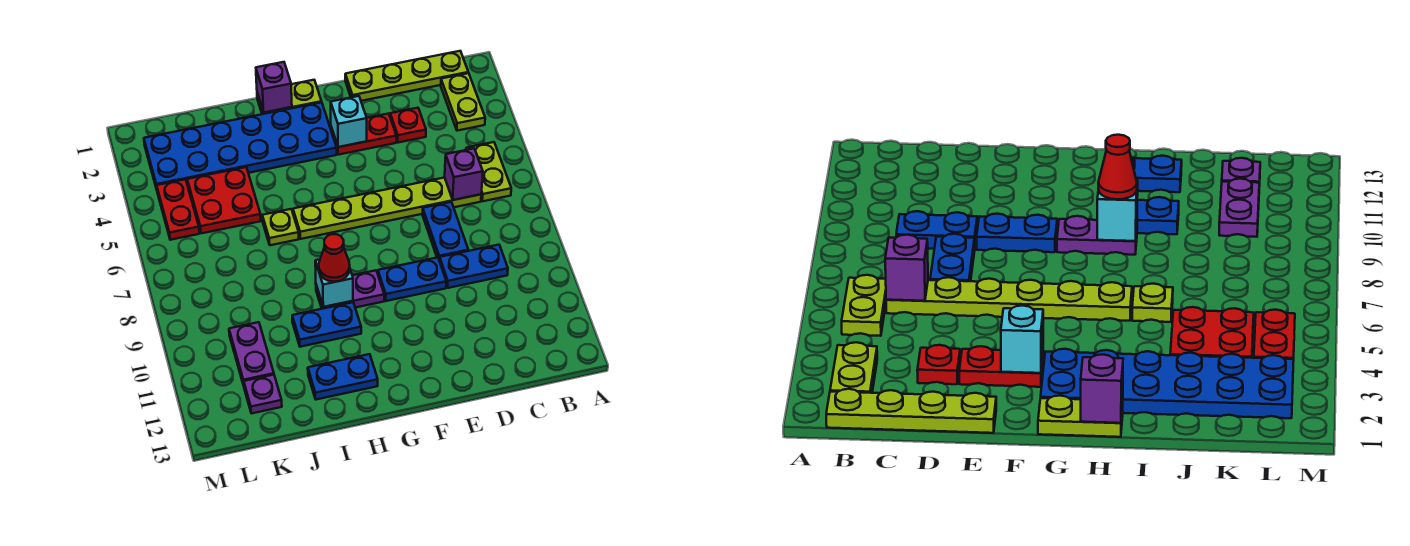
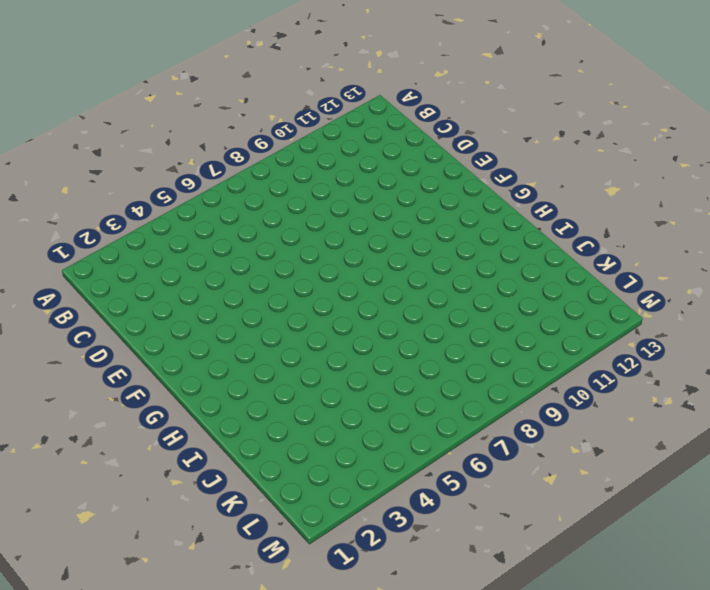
none -> lime 1x4 plate [345,51,468,101]
none -> lime 1x2 plate [441,73,485,131]
none -> lime 1x2 plate [466,142,511,201]

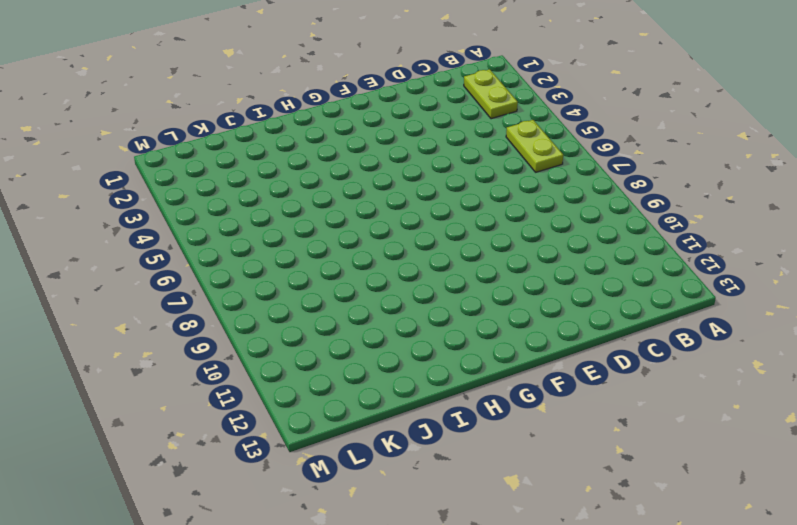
none -> lime 1x4 plate [345,51,468,101]
none -> lime 1x6 plate [293,177,481,239]
none -> blue 1x2 plate [439,245,508,288]

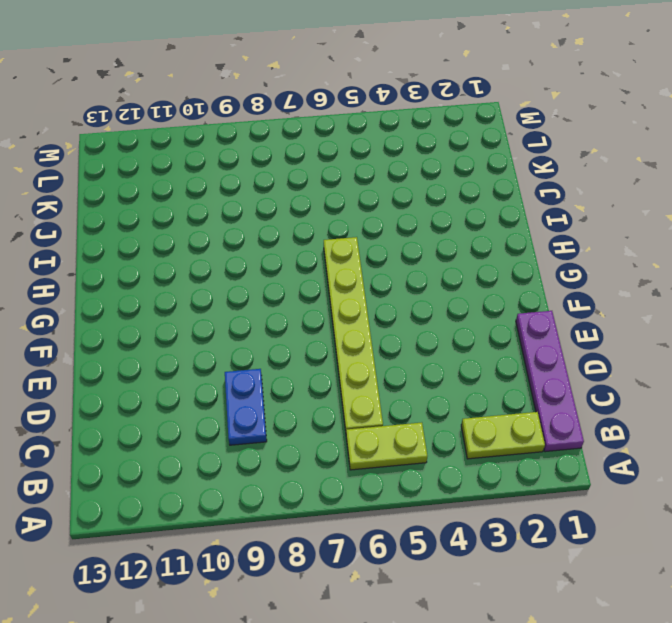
purple 1x4 plate [516,311,584,452] -> lime 1x4 plate [345,51,468,101]
none -> red 1x1 plate [390,108,426,143]
none -> blue 1x2 plate [422,202,468,260]
none -> red 1x2 plate [331,114,396,155]

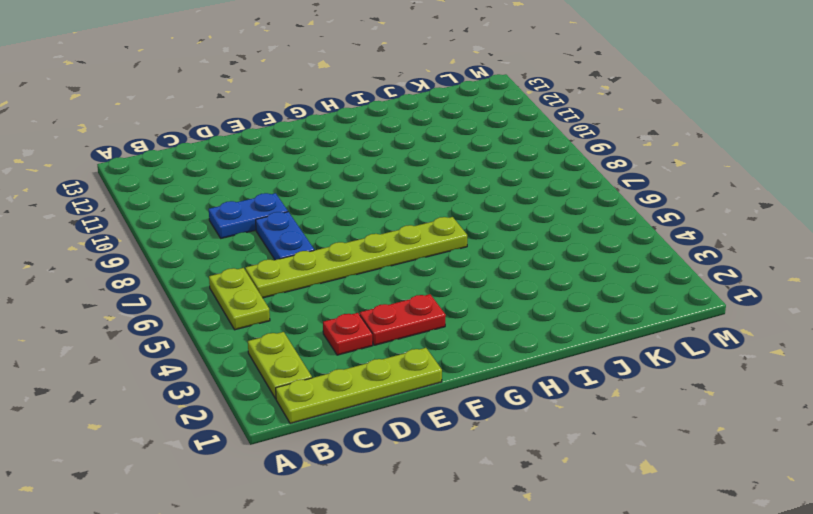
none -> blue 1x2 plate [378,257,446,301]
none -> lime 1x2 plate [257,80,322,114]
none -> blue 2x6 plate [144,102,337,189]

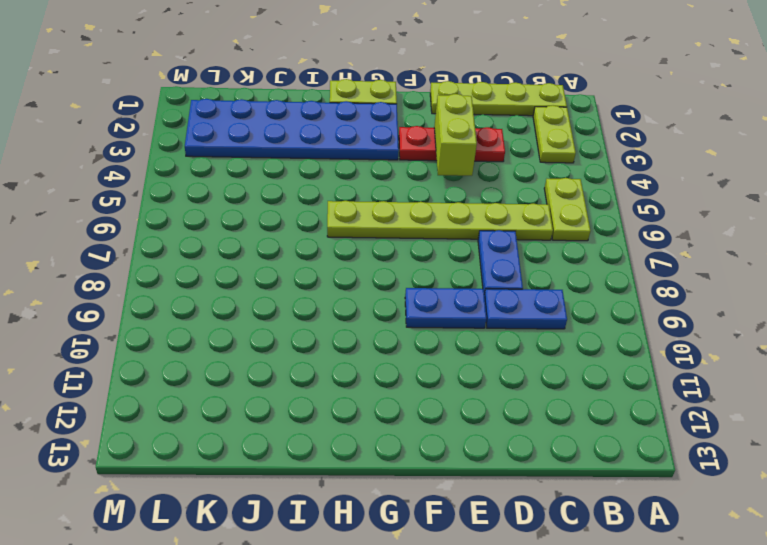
lime 1x2 brick [434,94,477,176] -> none
none -> purple 1x2 plate [316,270,384,309]
none -> blue 1x2 plate [292,302,361,347]
none -> blue 1x2 plate [308,354,378,400]

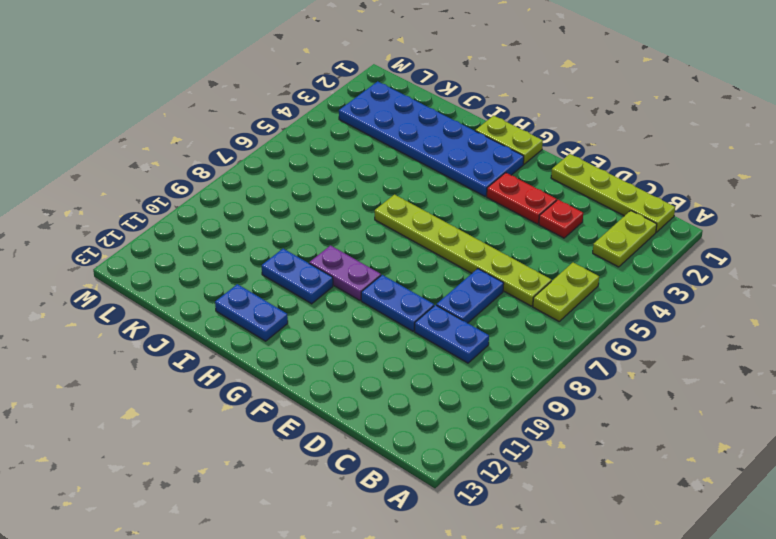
none -> lime 1x1 plate [262,209,299,245]
none -> red 2x2 plate [187,167,261,233]
none -> purple 1x2 plate [229,322,274,385]

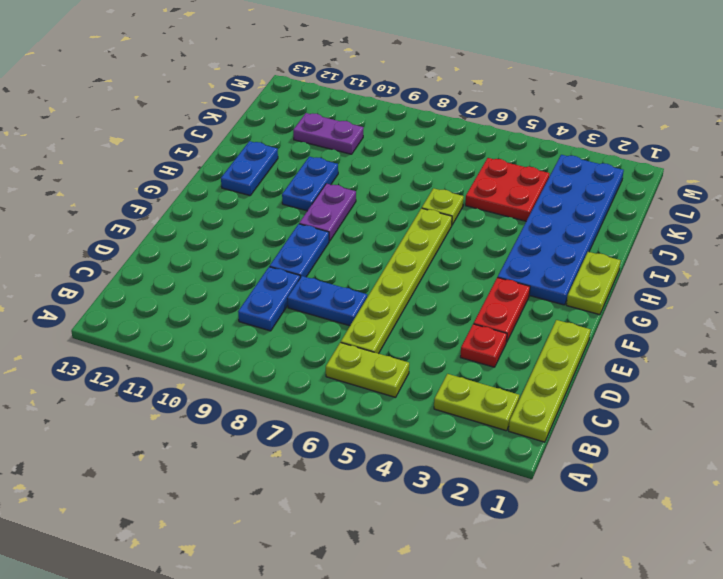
none -> purple 1x1 plate [244,375,282,413]
none -> red 1x2 plate [157,179,199,240]
none -> purple 1x1 brick [445,149,483,200]

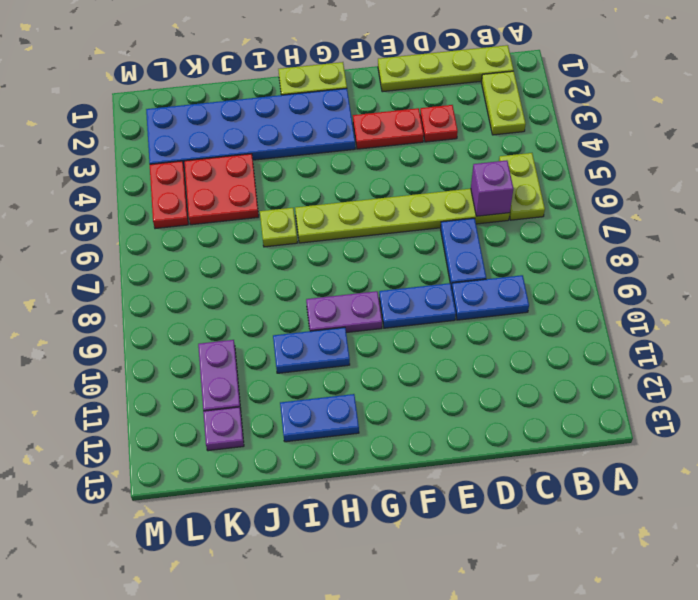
none -> cyan 1x1 brick [331,96,367,147]
none -> purple 1x1 brick [256,62,292,112]
none -> cyan 1x1 brick [315,259,353,307]

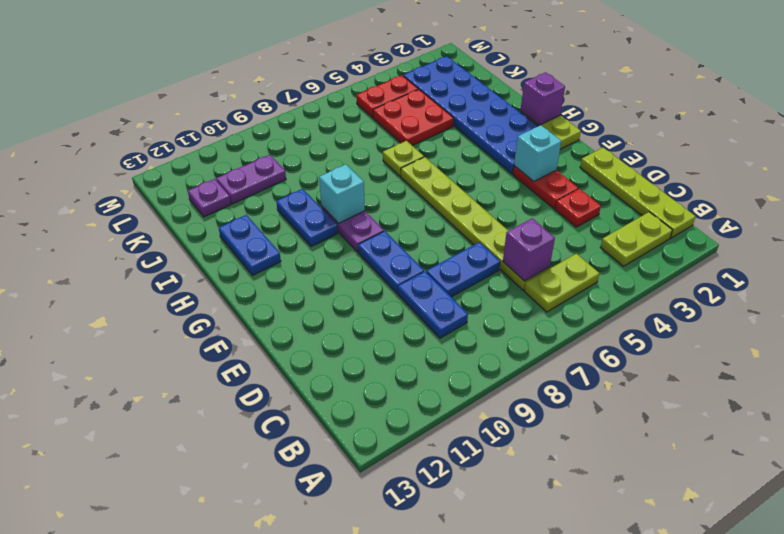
none -> red 1x1 cone [319,234,350,282]

